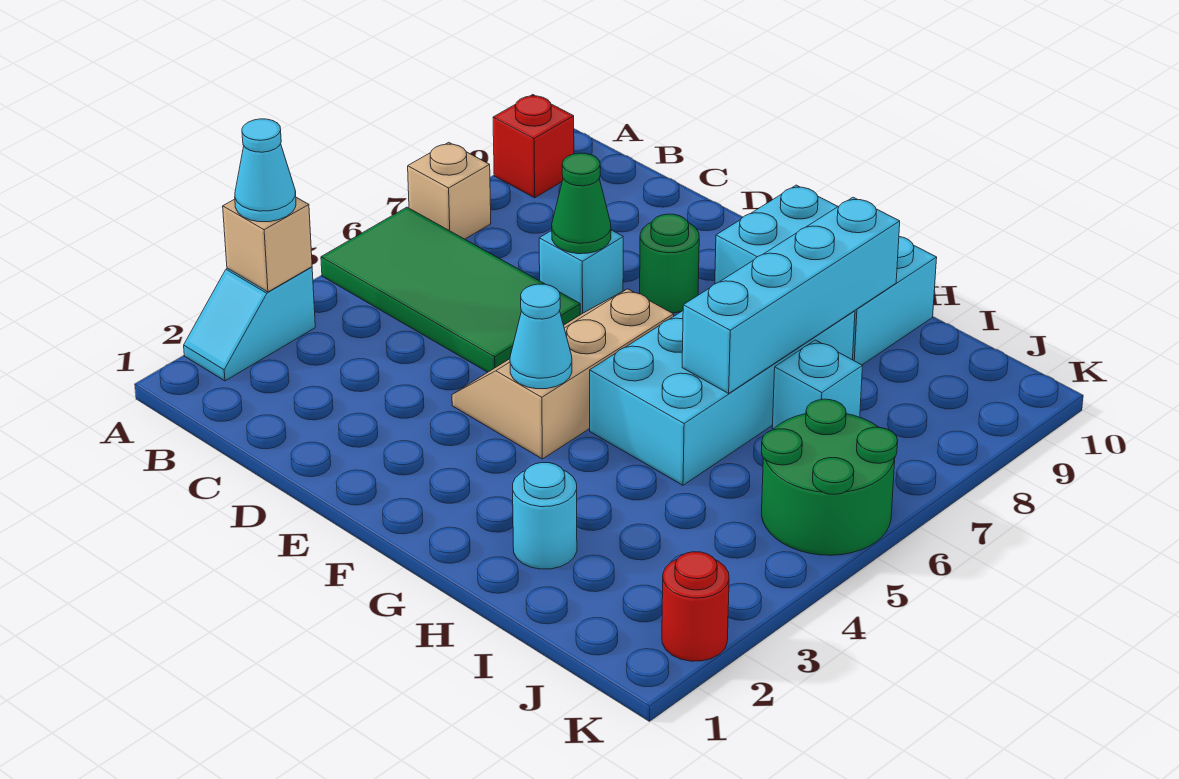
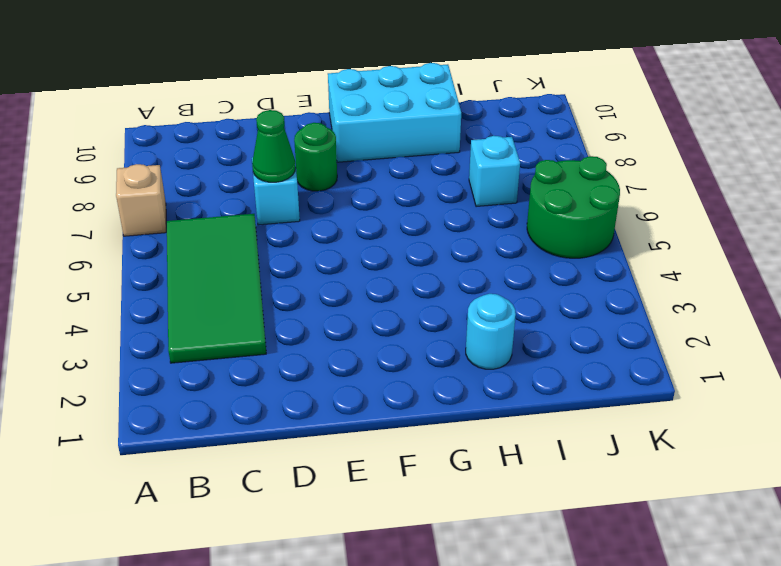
green 2x4 tile [167,214,266,363] -> green 2x4 tile turned to [321,207,580,372]
none -> cyan 1x2 slope [184,267,315,381]
none -> red 1x1 brick [493,95,574,198]
none -> tan 2x3 slope [452,289,674,459]

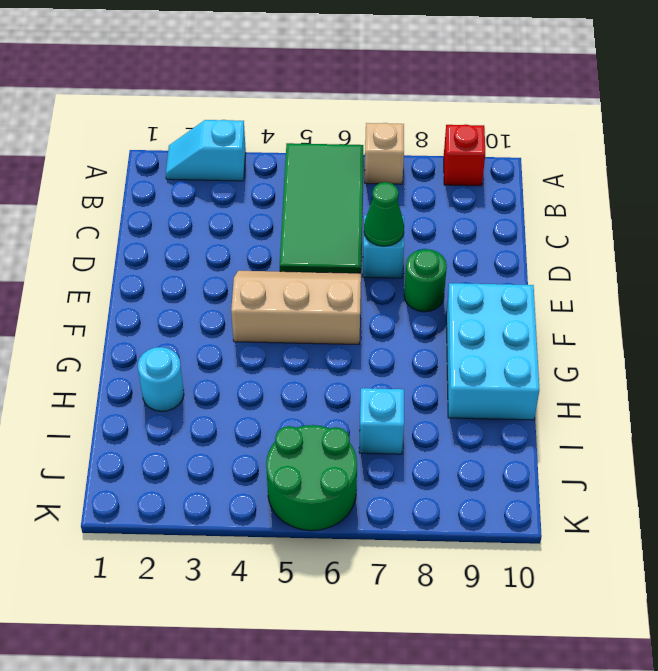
none -> cyan 2x4 brick [590,311,855,485]
none -> red 1x1 round brick [662,552,729,661]
none -> tan 1x1 brick [223,197,312,292]

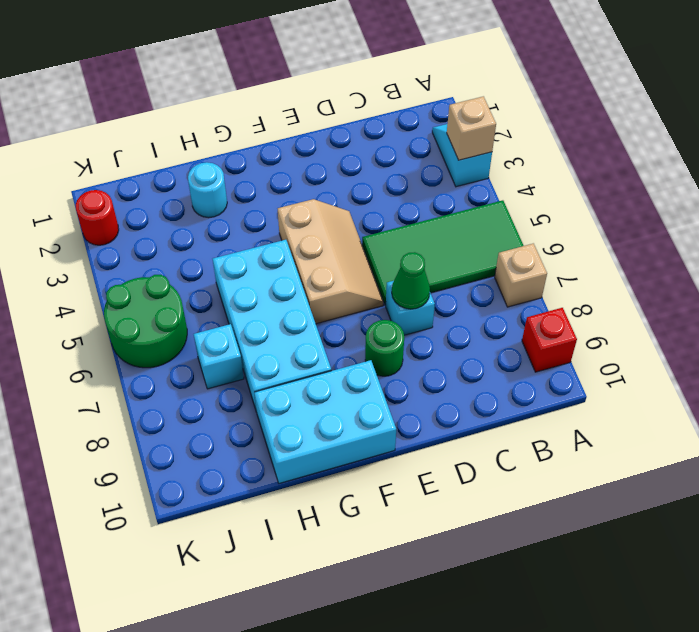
none -> cyan 1x1 cone [510,284,572,389]
none -> cyan 1x4 brick [682,197,900,393]
none -> cyan 1x1 cone [235,119,296,222]

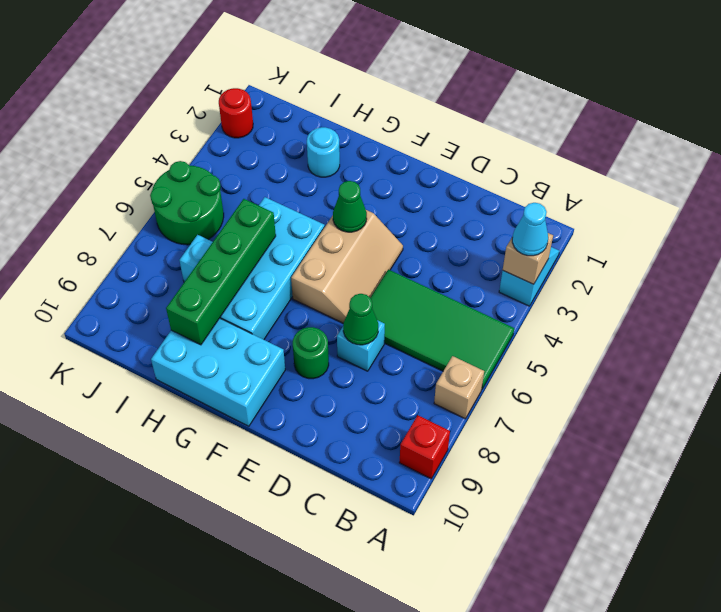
green 1x1 cone [333,181,367,232] -> cyan 1x1 cone [510,284,572,389]
green 1x4 brick [166,199,276,345] -> cyan 1x4 brick [682,197,900,393]

